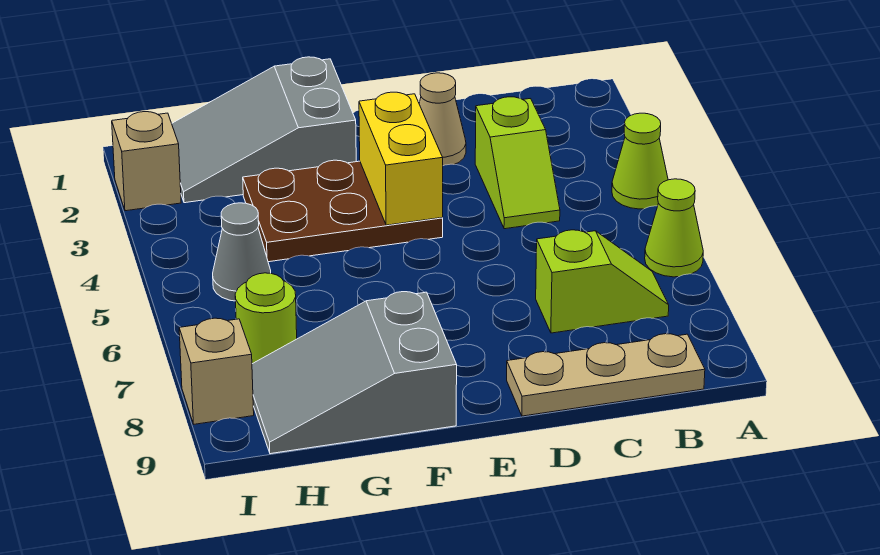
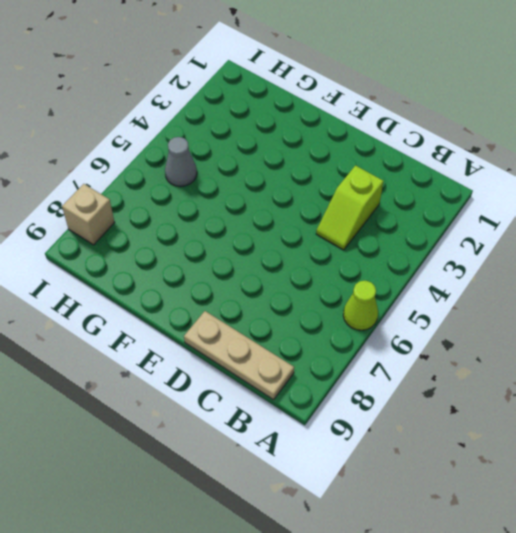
none -> lime 1x1 cone [612,113,668,209]
none -> lime 1x2 slope [536,230,669,333]
none -> tan 1x1 cone [419,73,466,166]

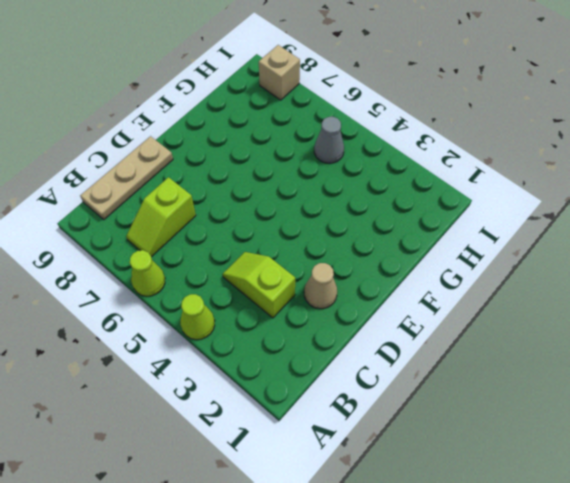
none -> brown 2x3 plate [243,160,443,262]
none -> grey 2x3 slope [172,57,356,203]
none -> grey 2x3 slope [252,292,457,454]

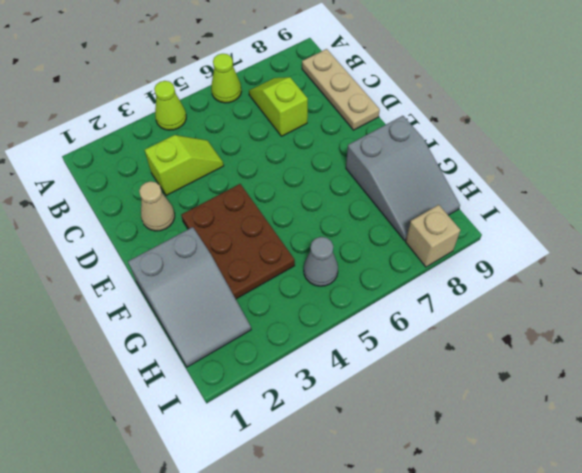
none -> lime 1x1 round brick [235,273,297,364]
none -> tan 1x1 brick [112,112,181,211]
none -> yellow 1x2 brick [359,92,443,225]

